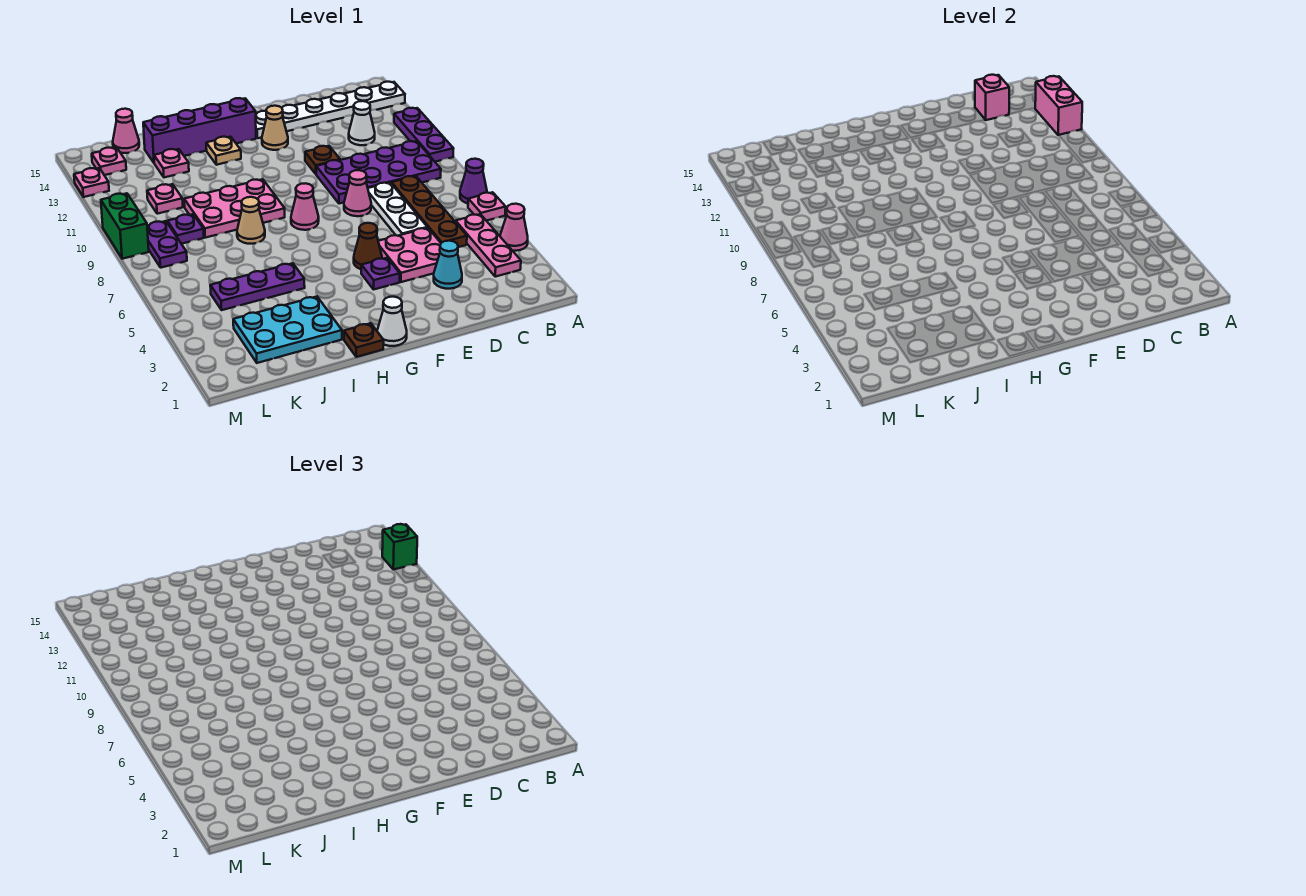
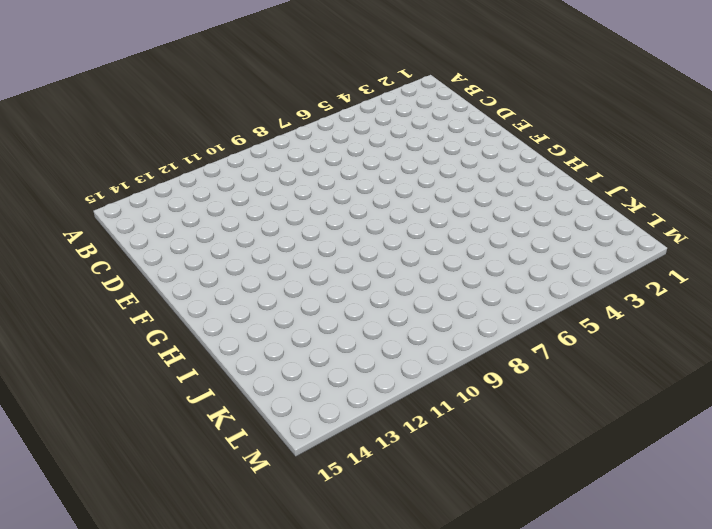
none -> pink 1x1 cone [500,204,528,251]
none -> pink 1x1 plate [468,192,506,221]
none -> purple 1x1 cone [460,159,487,204]
none -> purple 1x3 plate [394,108,454,162]

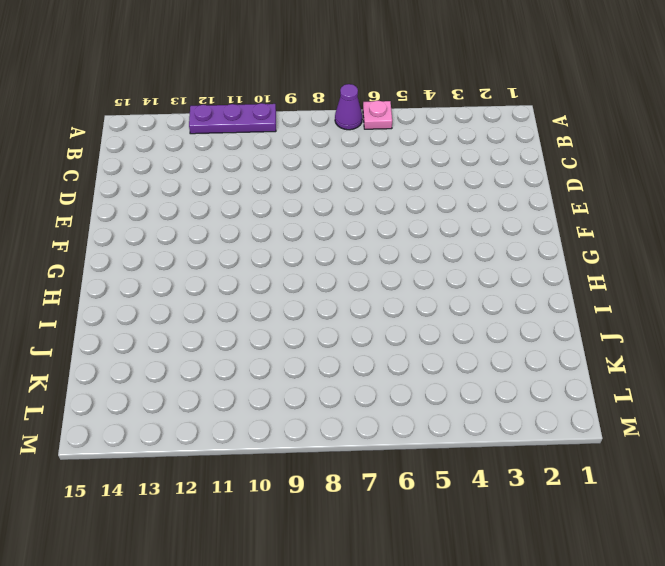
none -> pink 1x1 cone [500,204,528,251]
none -> white 1x6 plate [256,82,405,138]
none -> pink 1x3 plate [456,214,521,277]
none -> purple 2x4 plate [316,141,441,204]

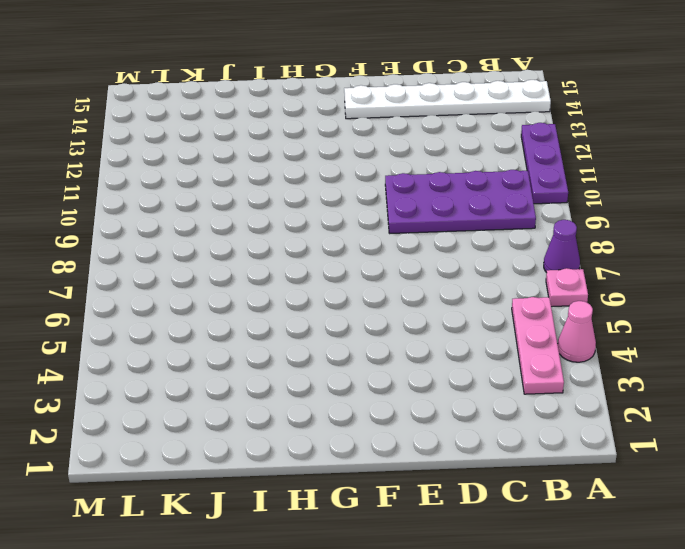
none -> brown 1x4 plate [392,176,467,247]
none -> white 1x1 cone [349,101,375,145]
none -> cyan 1x1 cone [434,241,462,289]
none -> pink 2x2 plate [378,228,441,282]

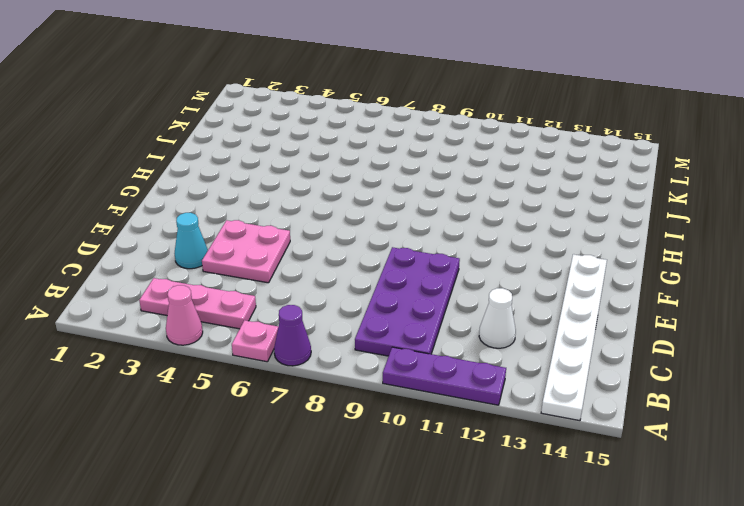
none -> brown 1x4 plate [392,176,467,247]
none -> white 1x3 plate [368,183,427,236]
none -> pink 1x1 cone [344,170,371,216]
none -> brown 1x1 plate [305,146,340,174]

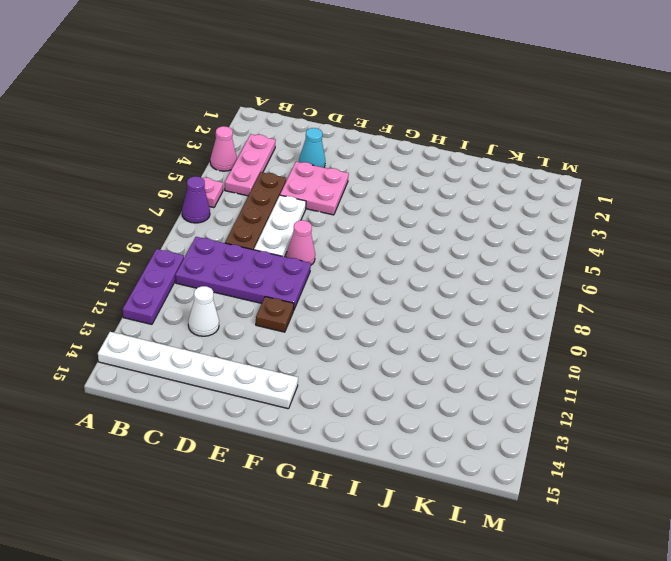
none -> purple 1x1 plate [361,258,400,290]
none -> brown 1x1 cone [354,223,382,269]
none -> tan 1x1 cone [262,106,288,150]
none -> white 1x1 cone [377,297,407,346]

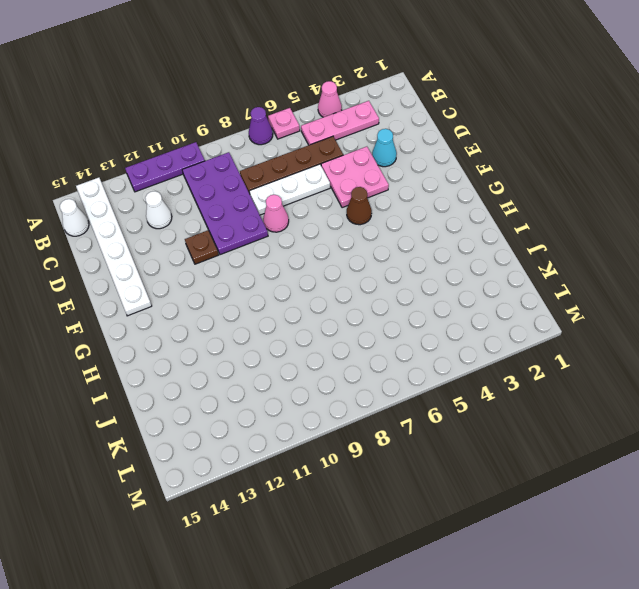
white 1x1 cone [60,199,89,236] -> white 1x1 cone moved to [377,297,407,346]
none -> purple 1x1 plate [361,258,400,290]
none -> tan 1x1 cone [262,106,288,150]
none -> pink 1x1 cone [291,183,319,230]
none -> purple 1x4 brick [143,98,256,163]

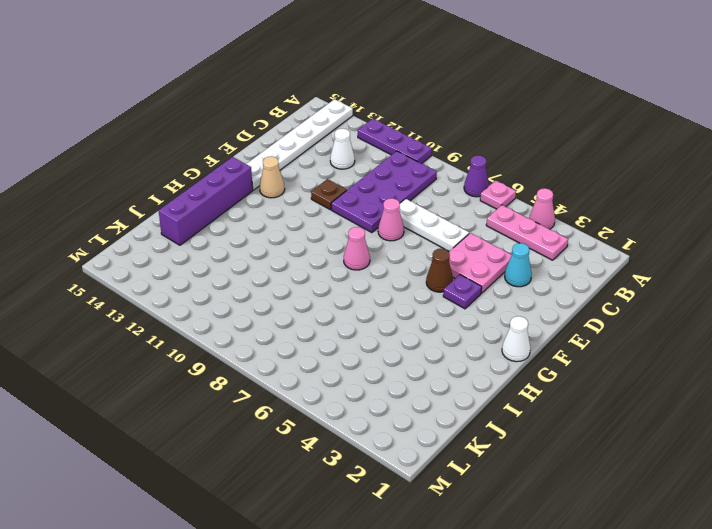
none -> brown 1x4 plate [392,176,467,247]
none -> brown 1x1 plate [344,323,384,357]
none -> pink 2x3 plate [184,179,285,238]
none -> tan 1x1 plate [206,137,241,165]

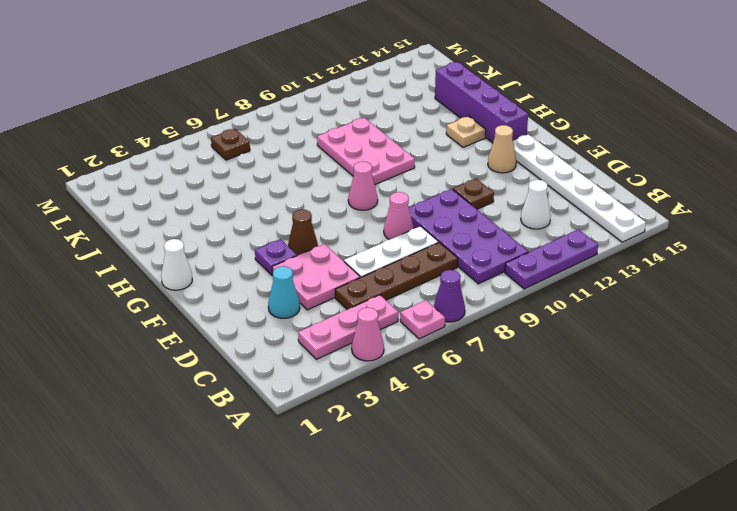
brown 1x1 plate [211,128,250,160] -> brown 1x1 plate moved to [344,323,384,357]
none -> cyan 2x3 plate [233,297,342,363]
none -> purple 1x3 plate [210,263,305,310]
none -> tan 1x1 cone [237,197,265,244]
none -> pink 1x1 plate [154,149,189,177]

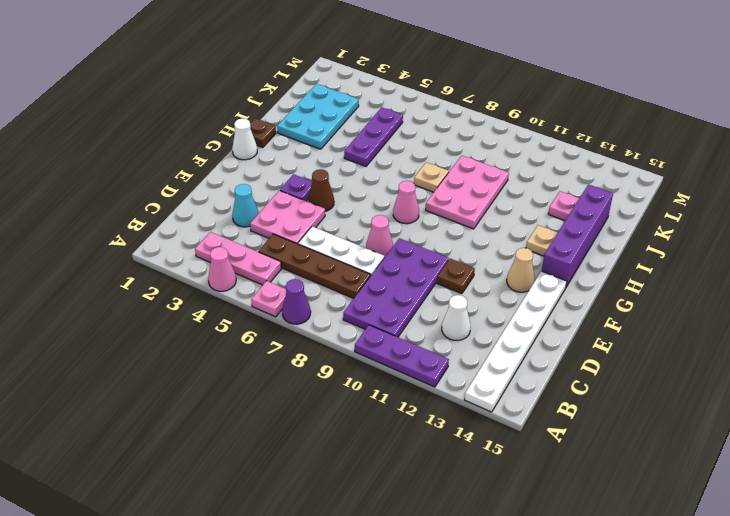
tan 1x1 plate [414,162,449,192] -> tan 1x1 cone [237,197,265,244]
none -> purple 1x1 plate [167,214,204,244]
none -> pink 1x1 plate [147,184,183,214]
none -> pink 1x1 cone [113,109,139,153]
none -> purple 1x2 plate [147,221,187,268]

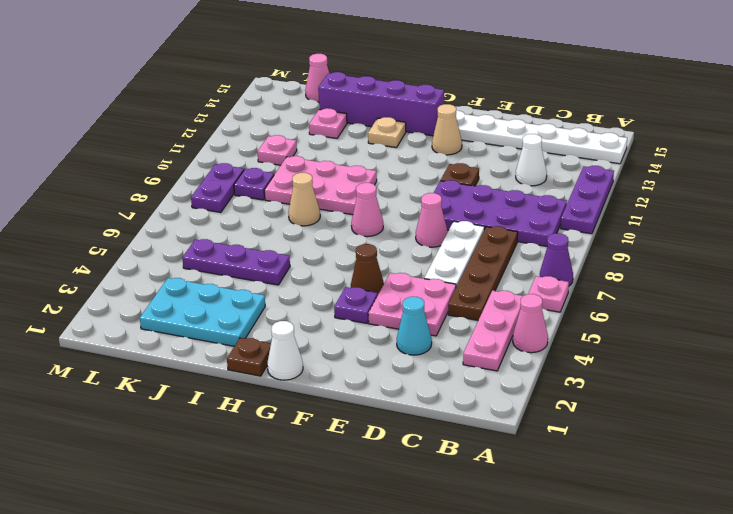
none -> pink 1x1 plate [92,147,126,175]
none -> green 1x2 brick [101,193,149,259]
none -> pink 1x1 plate [74,168,109,197]
none -> pink 1x2 brick [1035,76,1082,135]

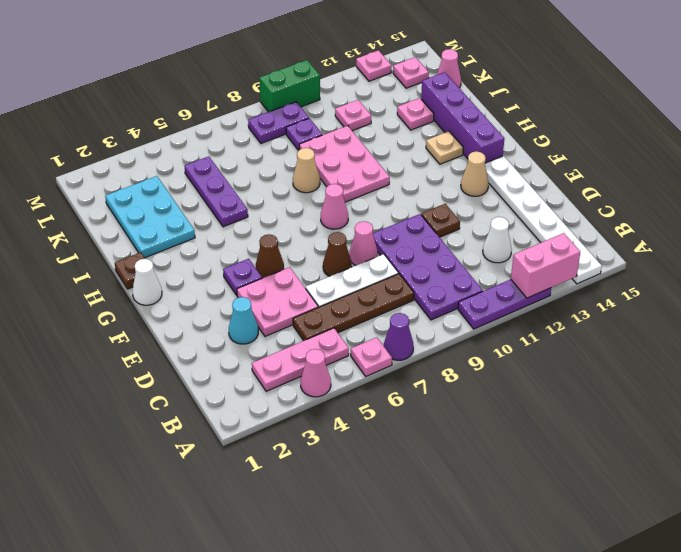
brown 1x1 cone [323,232,352,276] -> none
none -> pink 1x1 brick [975,75,1009,120]
none -> green 1x1 brick [382,524,417,570]

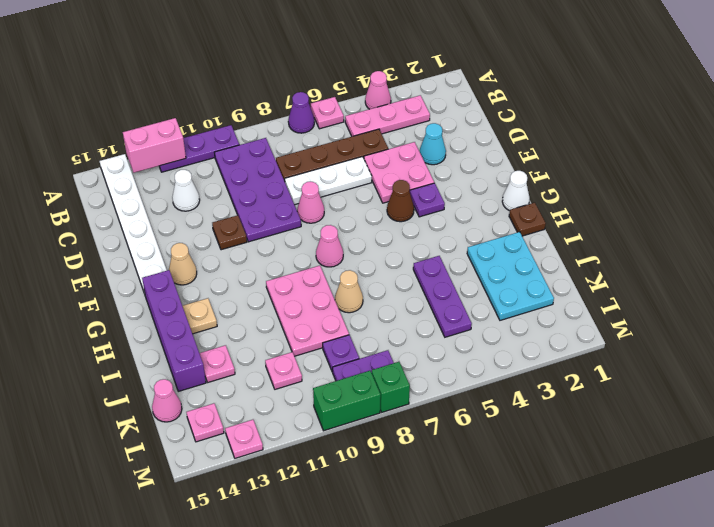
green 1x1 brick [372,362,410,412] -> green 1x1 brick moved to [382,524,417,570]
none -> pink 1x1 brick [975,75,1009,120]

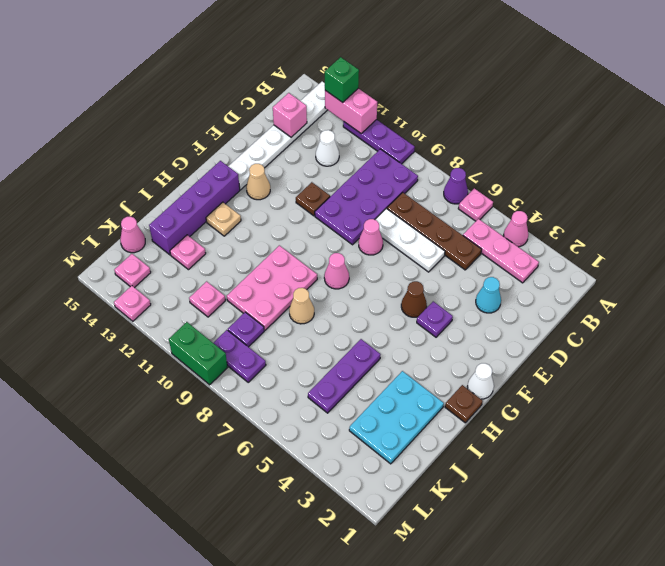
none -> pink 2x2 plate [378,228,441,282]

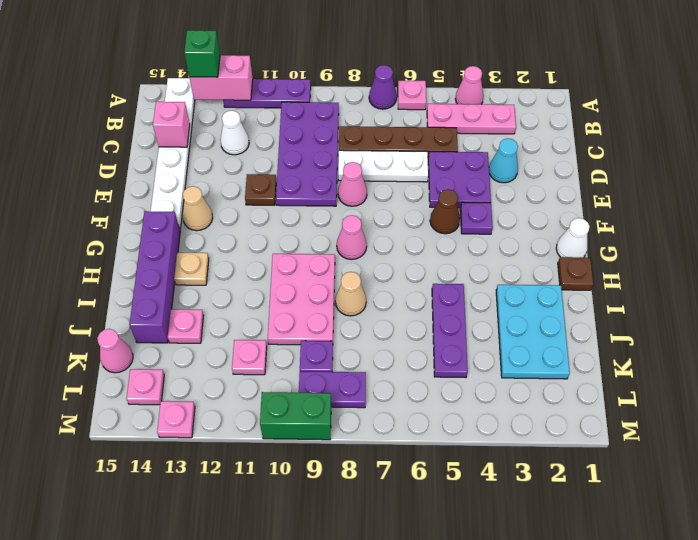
purple 2x2 plate [428,152,491,208] -> pink 2x2 plate [378,228,441,282]

